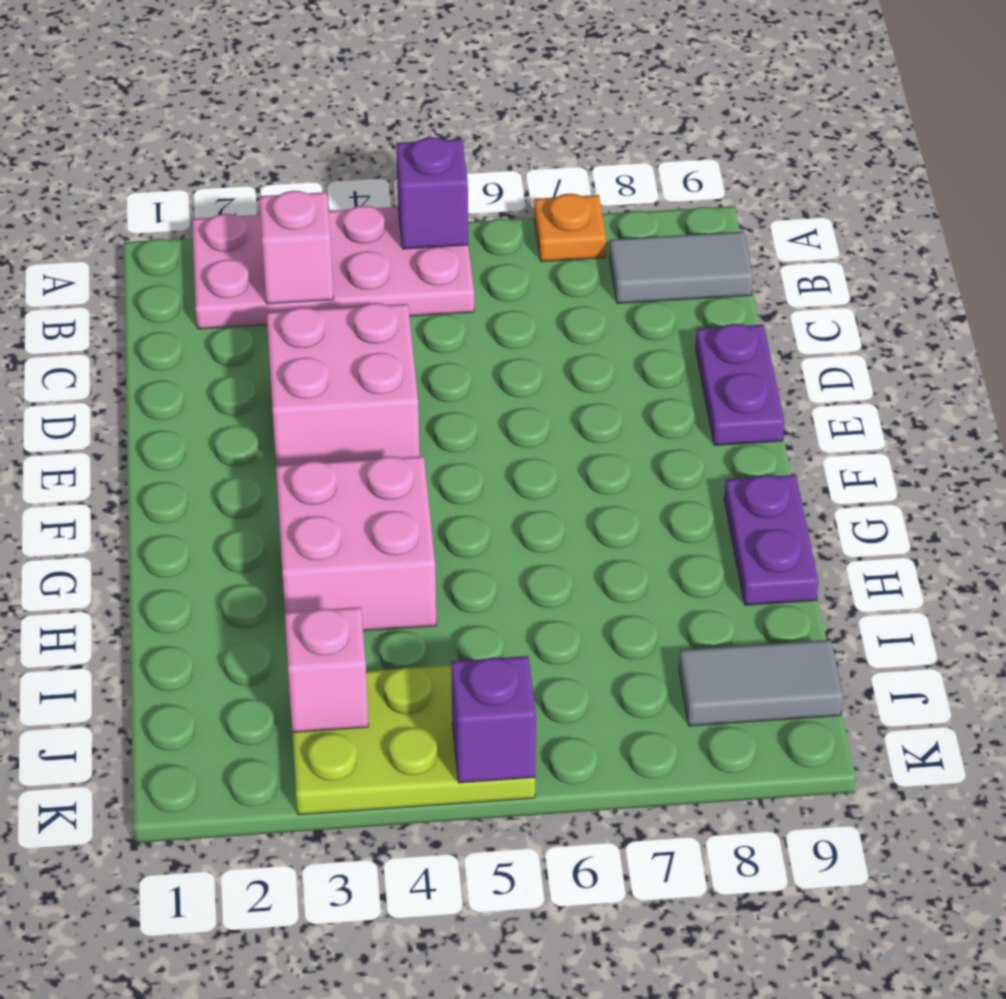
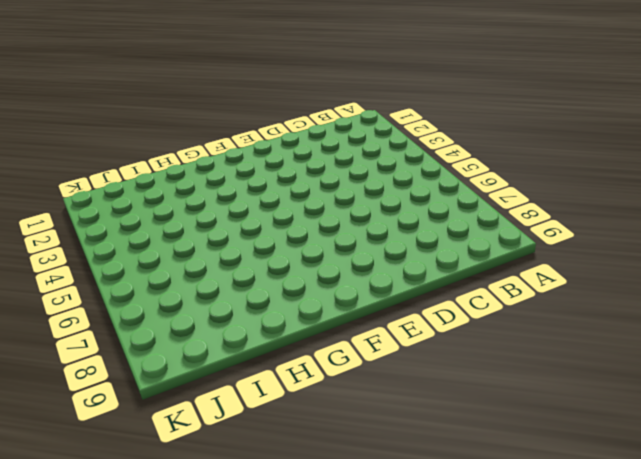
none -> pink 2x4 plate [192,206,474,329]
none -> orange 1x1 plate [534,194,606,262]
none -> grey 1x2 tile [609,232,753,304]

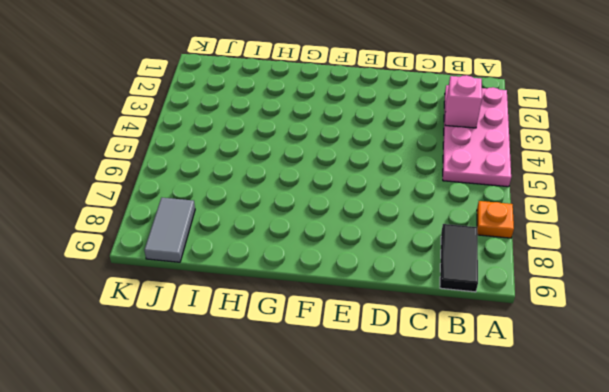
black 1x2 tile [440,224,478,292] -> grey 1x2 tile [609,232,753,304]
none -> pink 2x2 brick [267,303,420,465]
none -> purple 1x2 plate [696,324,784,445]
none -> pink 2x2 brick [276,456,437,631]

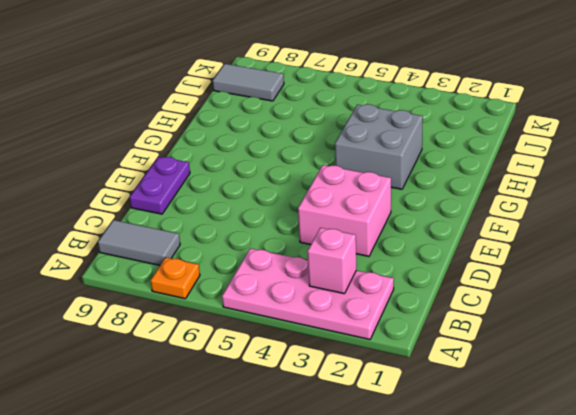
grey 2x2 brick [335,104,423,189] -> pink 2x2 brick [276,456,437,631]
none -> purple 1x2 plate [724,475,818,605]
none -> lime 2x3 plate [292,665,535,815]
none -> purple 1x1 brick [396,137,468,249]

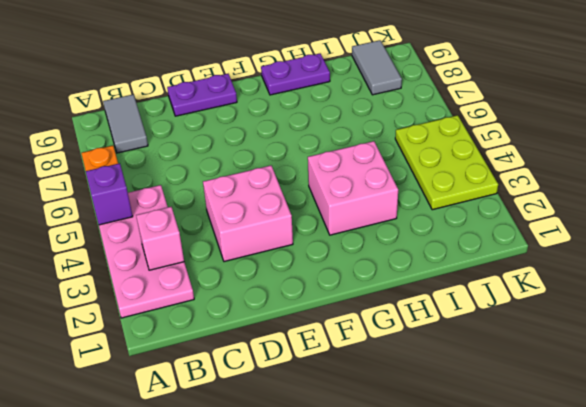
none -> pink 1x1 brick [285,607,368,732]
none -> purple 1x1 brick [451,656,536,783]

